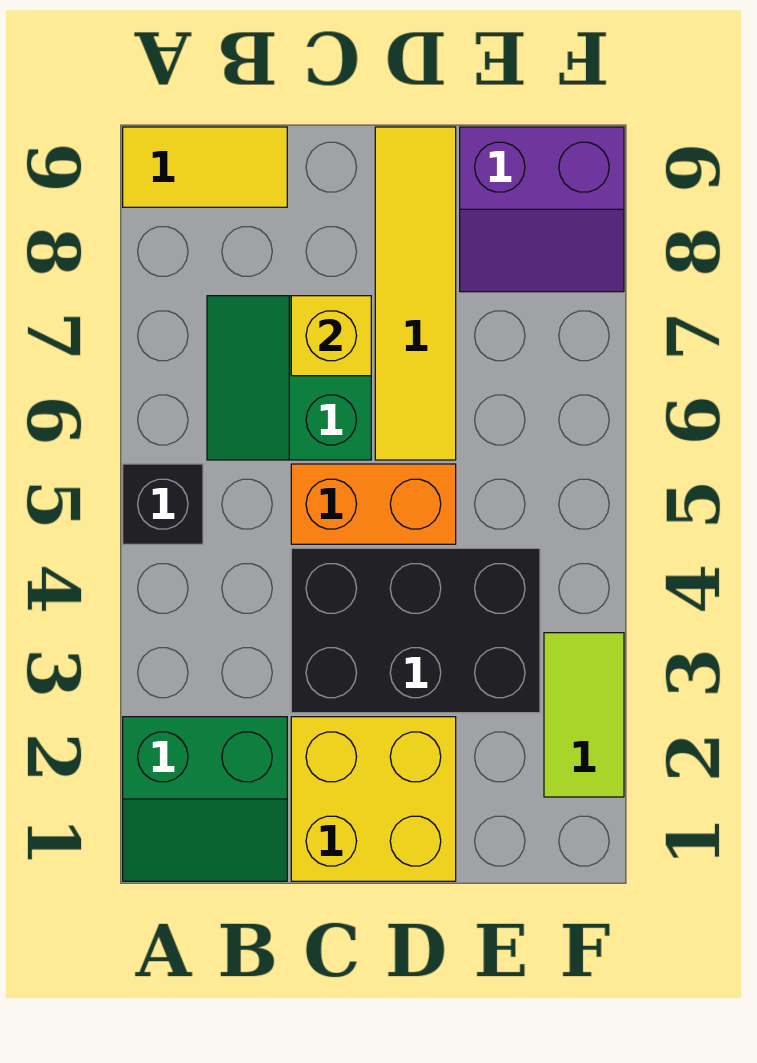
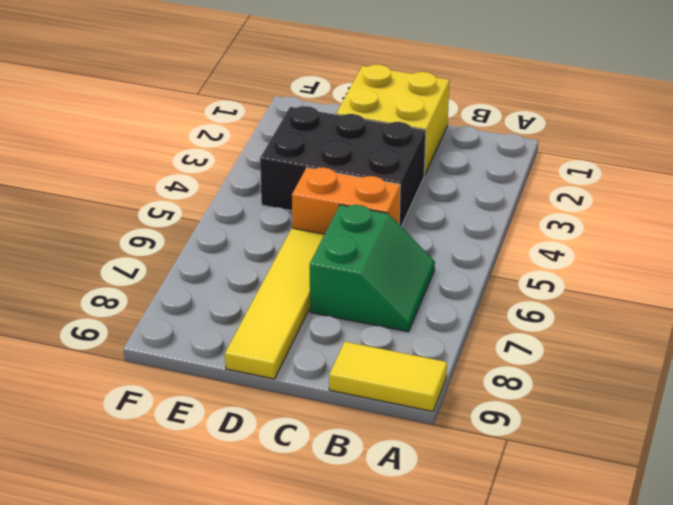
none -> green 2x2 slope [123,717,287,881]
none -> black 1x1 brick [123,464,203,544]

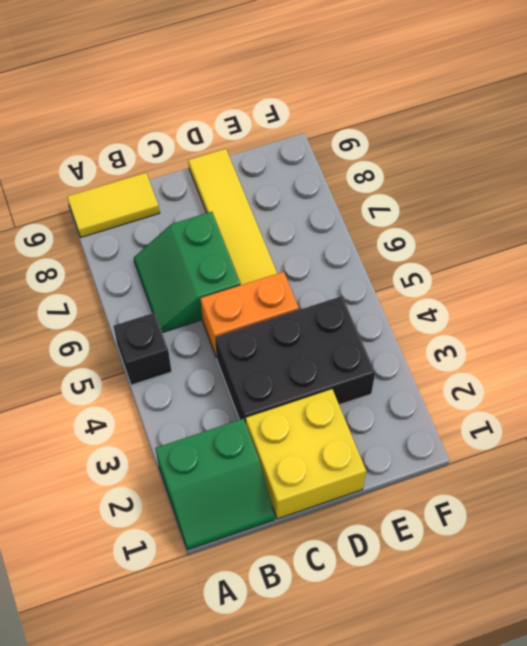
none -> purple 2x2 slope [460,127,624,292]
none -> lime 1x2 tile [544,633,624,797]

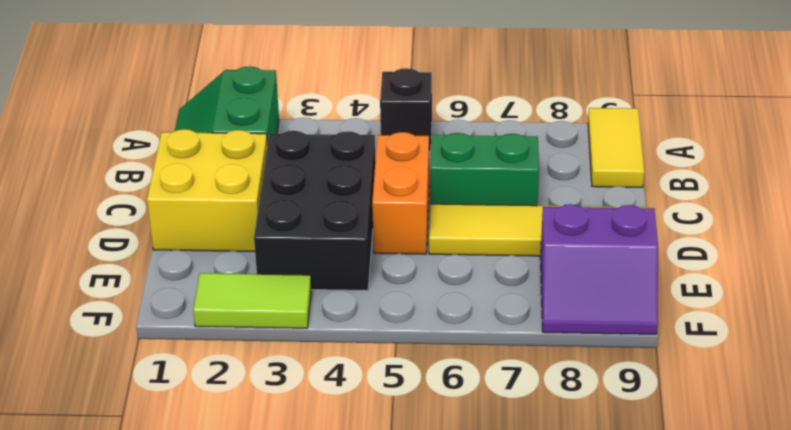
purple 2x2 slope [540,204,658,334] -> purple 2x2 slope turned to [460,127,624,292]
none -> yellow 1x1 brick [291,296,371,376]

